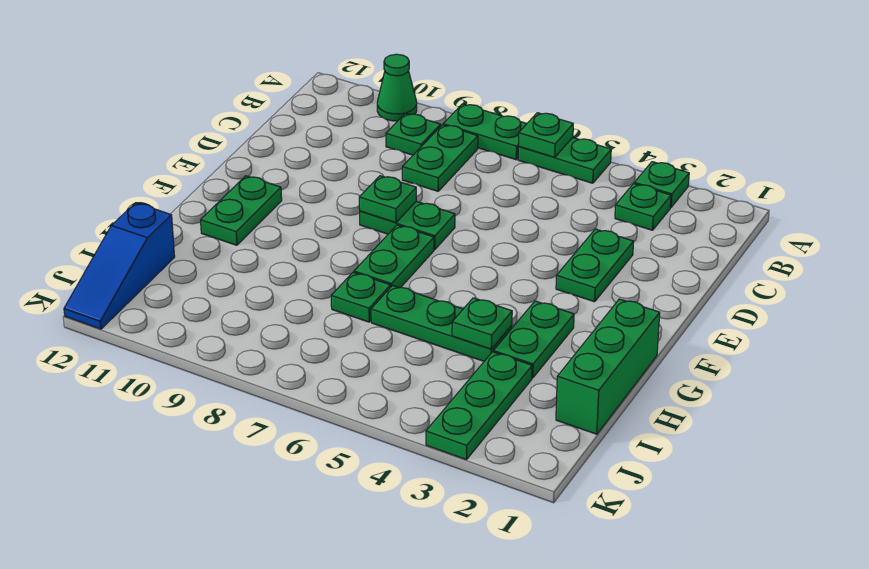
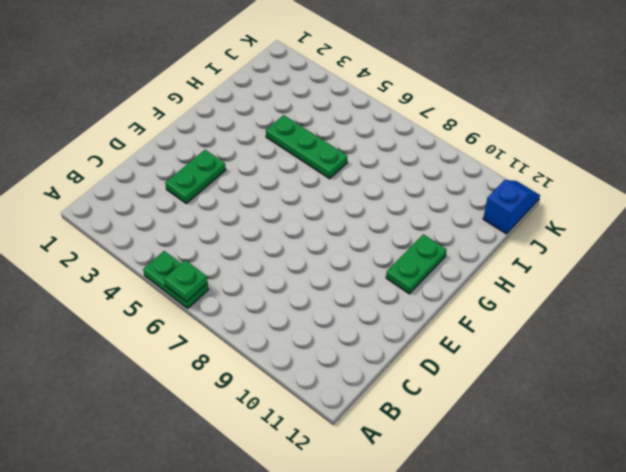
blue 1x2 slope [483,180,540,234] -> blue 1x3 slope [64,203,175,329]
none -> green 1x1 plate [634,162,689,208]
none -> green 1x2 plate [443,104,527,160]
none -> green 1x1 cone [377,54,417,121]

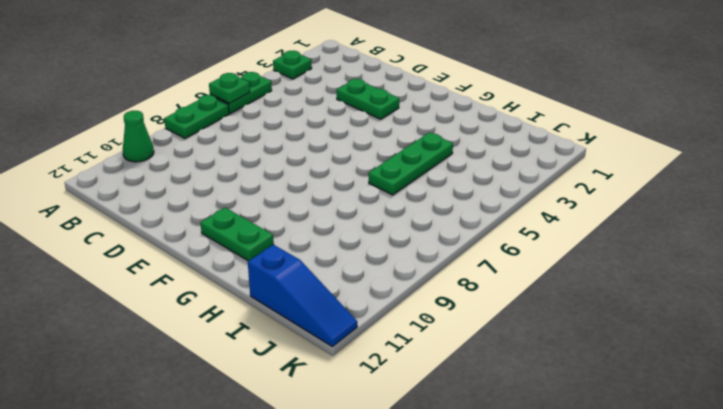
none -> green 1x1 plate [615,184,671,230]
none -> green 1x2 plate [402,125,478,191]
none -> green 1x1 plate [386,113,441,155]

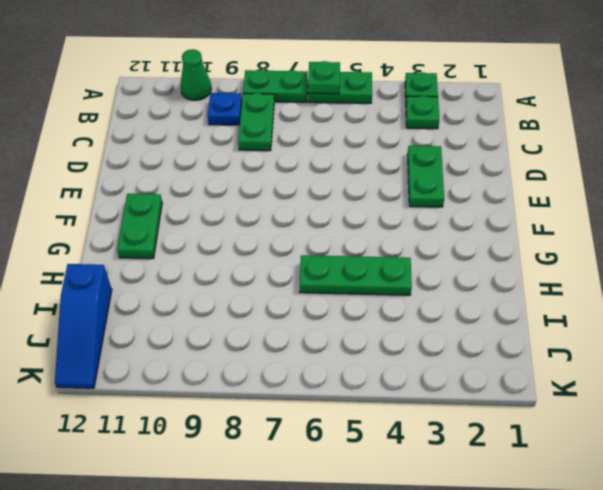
blue 1x1 plate [208,92,242,125] -> green 1x1 plate [386,113,441,155]
none -> green 1x2 plate [360,201,455,249]
none -> green 1x2 plate [354,225,434,288]
none -> green 1x3 brick [556,299,660,434]

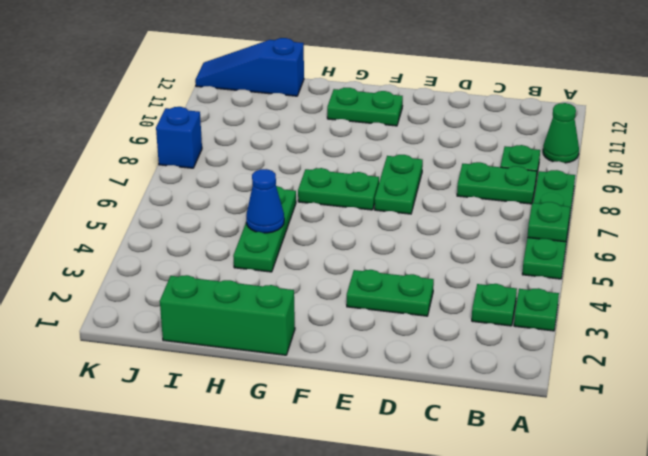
blue 1x1 cone [246,169,284,233] -> none
blue 1x1 brick [156,107,202,168] -> none
none -> green 1x2 plate [493,301,574,378]
none -> green 1x1 plate [331,272,391,322]
none -> green 1x3 plate [426,352,532,460]

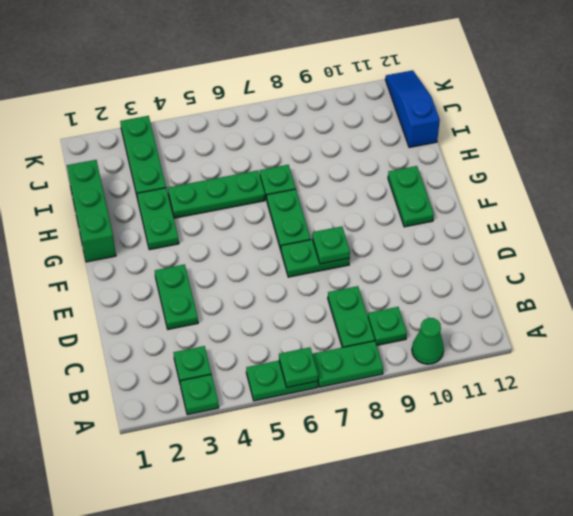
none -> green 1x1 plate [452,298,512,349]

